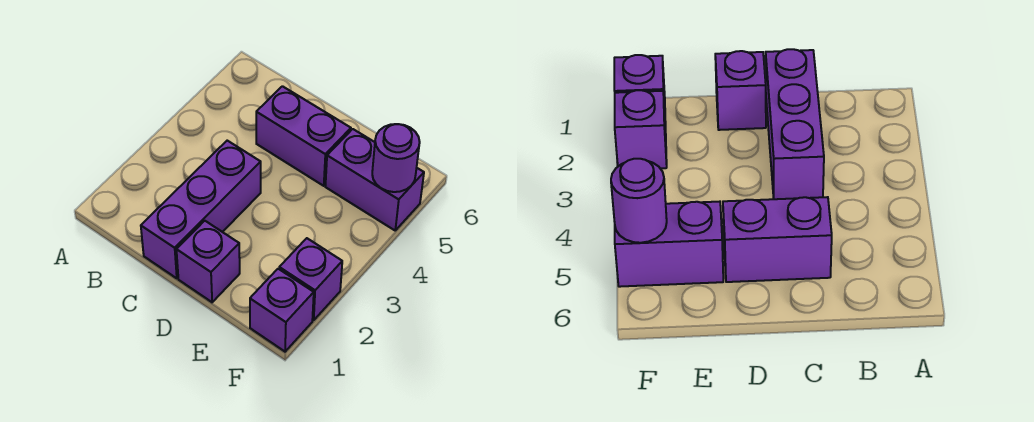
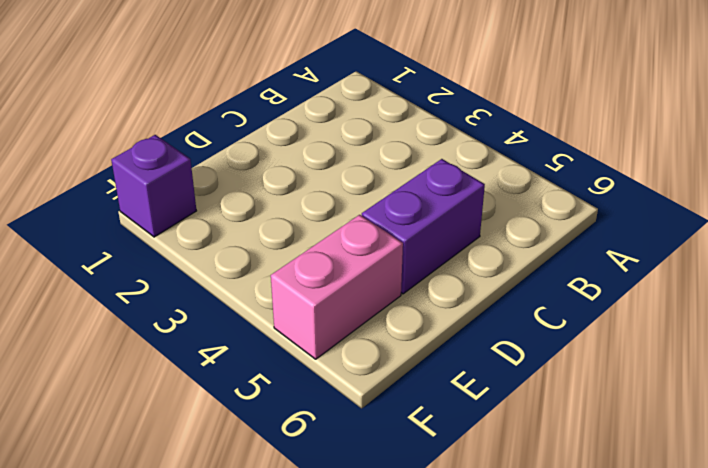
pink 1x2 brick [271,215,403,359] -> purple 1x2 brick [325,129,424,230]
none -> purple 1x3 brick [141,141,261,278]
none -> purple 1x1 brick [176,221,240,302]

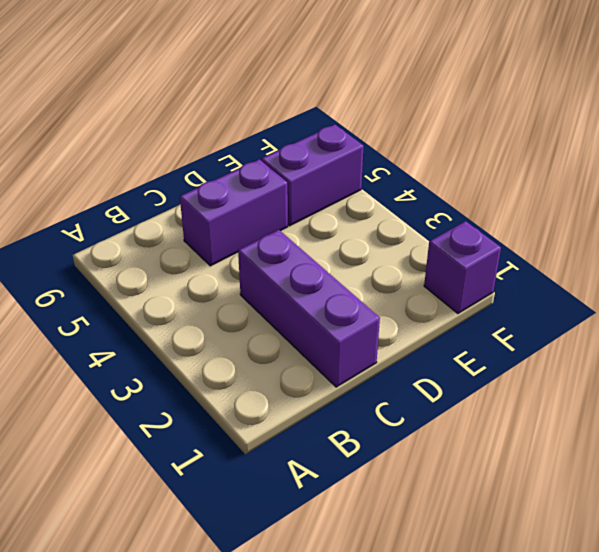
none -> purple 1x1 brick [176,221,240,302]
none -> purple 1x1 brick [279,238,342,320]

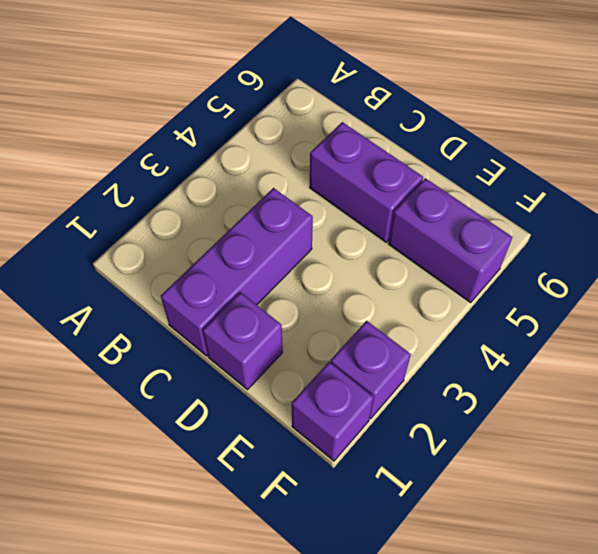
none -> purple 1x1 round brick [372,124,420,192]

